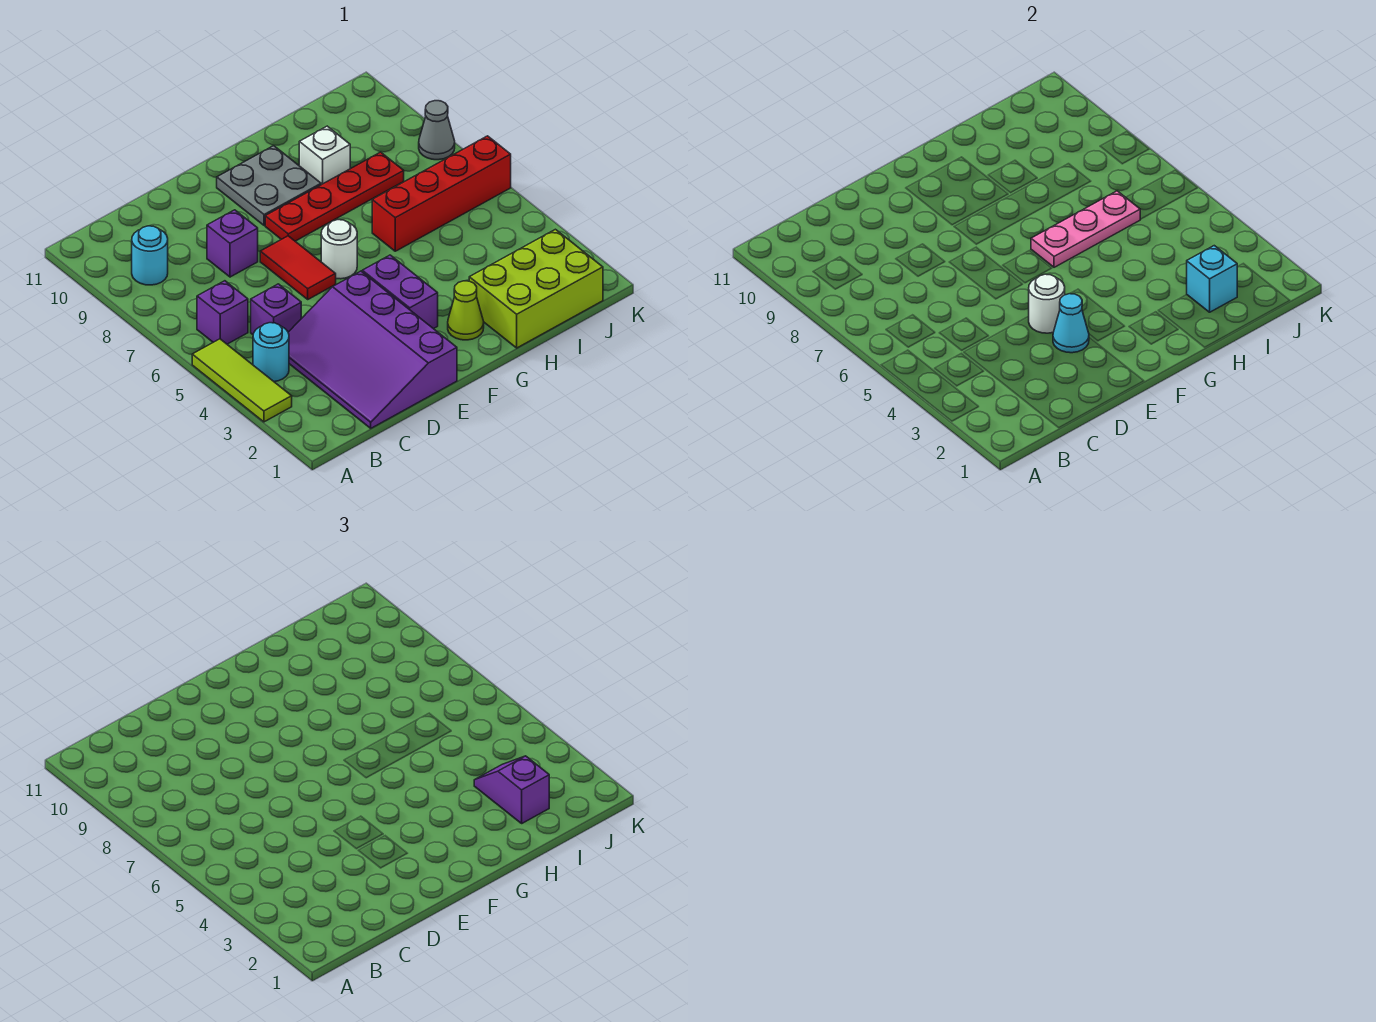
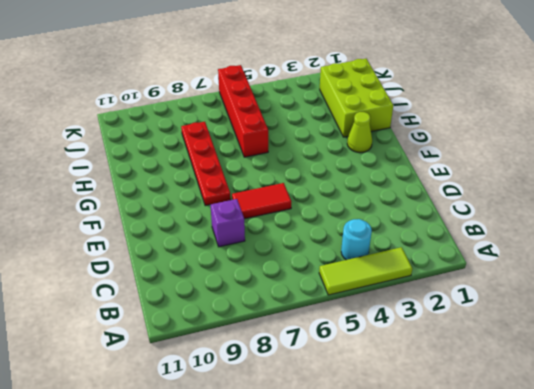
none -> purple 1x1 brick [197,281,248,344]
none -> cyan 1x1 round brick [132,226,168,285]
none -> purple 3x4 slope [288,271,457,428]

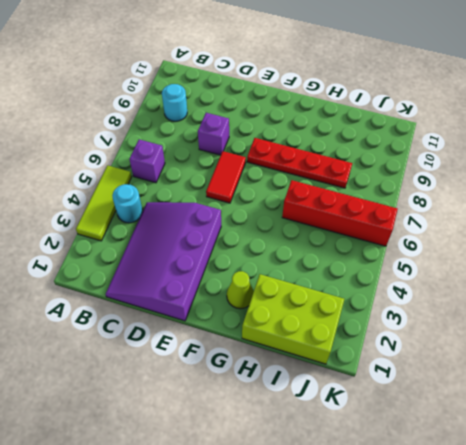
none -> purple 1x1 brick [251,284,301,334]
none -> purple 1x2 brick [362,255,438,329]
none -> white 1x1 round brick [321,220,357,279]

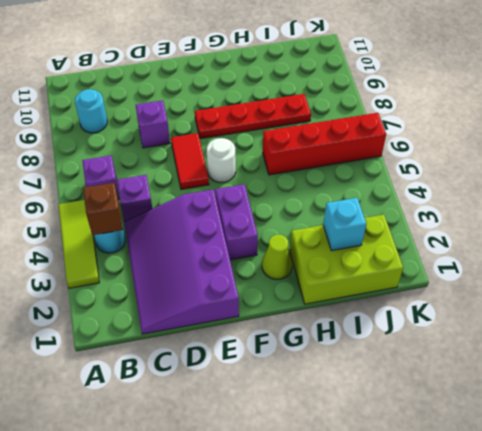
brown 1x1 brick [83,183,123,235] -> none
none -> grey 2x2 plate [217,146,321,226]
none -> white 1x1 brick [299,126,350,185]
none -> grey 1x1 cone [419,101,455,160]

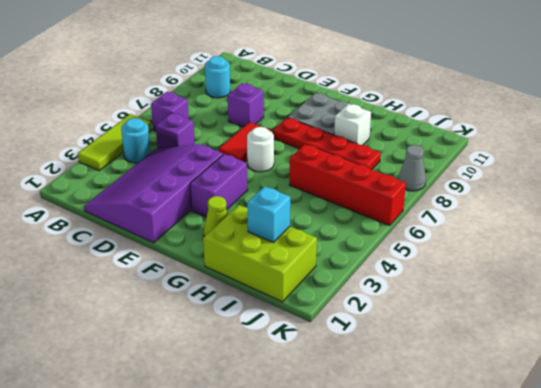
none -> cyan 1x1 cone [1053,294,1089,353]
none -> white 1x1 round brick [1029,274,1065,333]
none -> pink 1x3 plate [1031,191,1140,267]

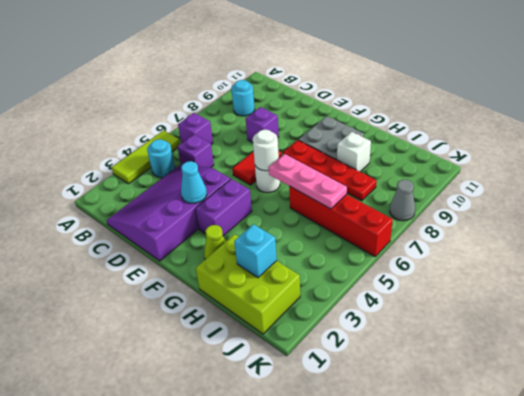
white 1x1 round brick [253,130,279,171] -> white 1x1 round brick moved to [1029,274,1065,333]
none -> purple 1x2 slope [474,756,549,823]

